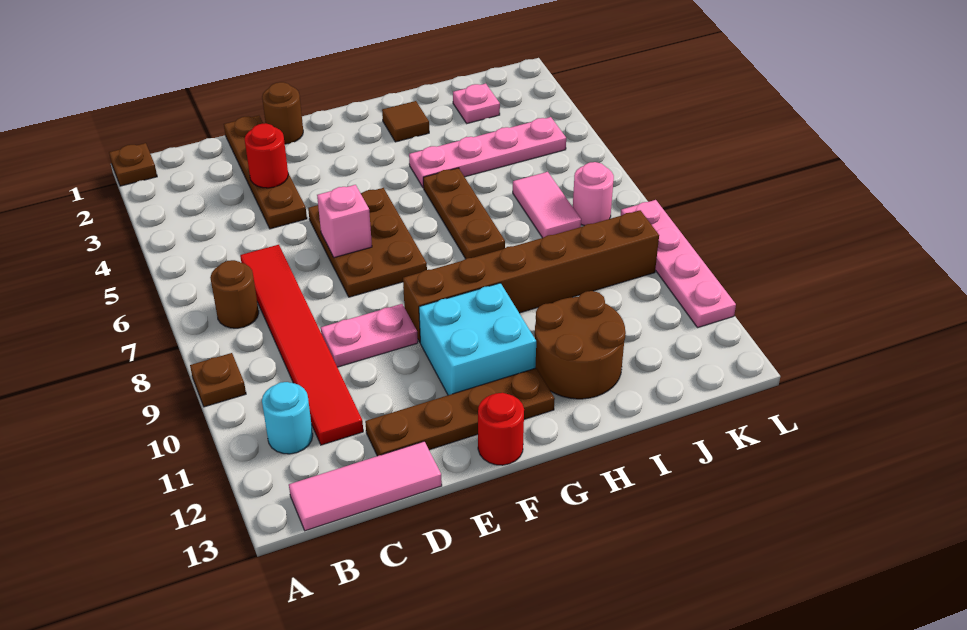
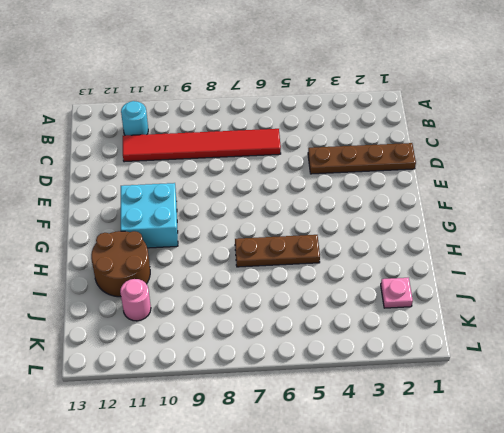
pink 1x1 round brick [120,279,151,321] -> pink 1x1 round brick moved to [573,162,614,226]
none -> brown 1x1 plate [109,143,157,186]
none -> brown 1x1 plate [190,353,246,407]
none -> brown 1x1 round brick [210,260,259,328]

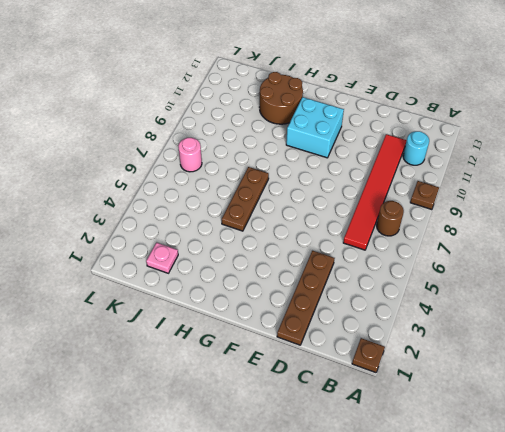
none -> pink 1x3 tile [289,441,442,531]
none -> pink 1x2 plate [321,304,418,367]
none -> brown 1x4 plate [365,368,555,456]

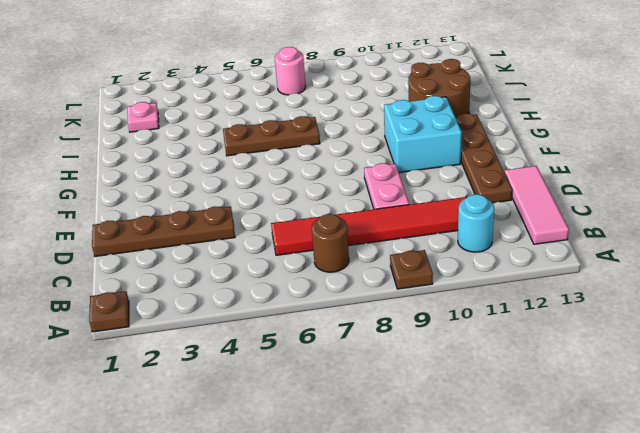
none -> brown 1x1 round brick [262,82,303,144]
none -> brown 2x3 plate [308,188,427,297]
none -> brown 1x6 brick [403,210,659,342]

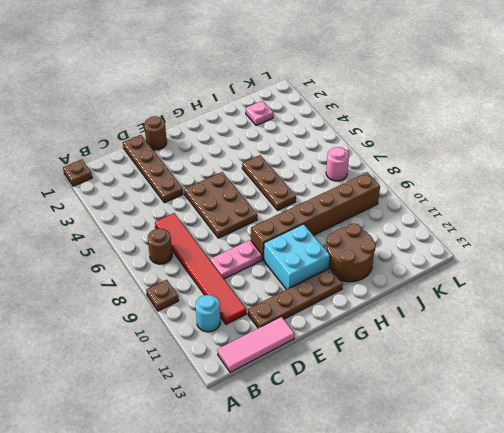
none -> red 1x1 round brick [478,393,524,465]
none -> brown 1x1 tile [382,101,429,142]
none -> pink 1x4 plate [409,117,566,188]

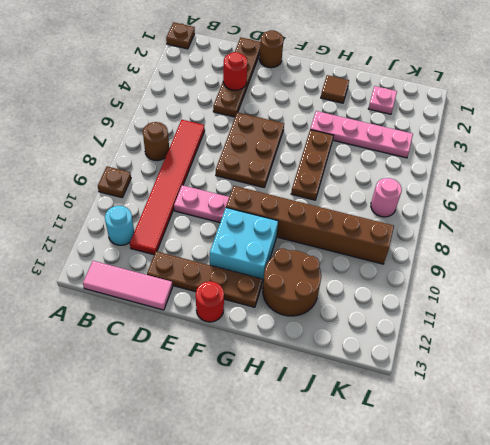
none -> pink 1x2 tile [513,172,581,238]
none -> pink 1x4 plate [621,200,736,327]
none -> pink 1x1 brick [317,185,372,258]

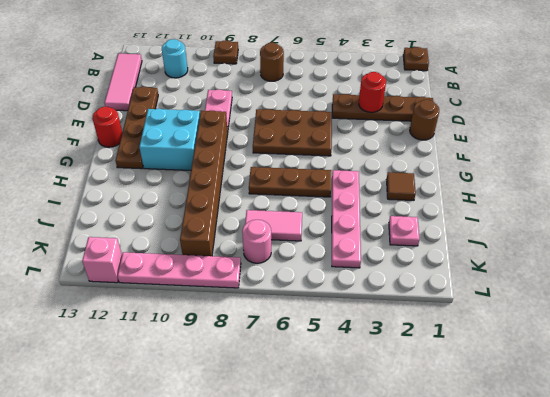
pink 1x1 brick [82,237,122,283] -> pink 1x1 brick moved to [317,185,372,258]
none -> red 1x6 tile [240,245,363,445]
none -> brown 2x2 round brick [535,291,626,399]

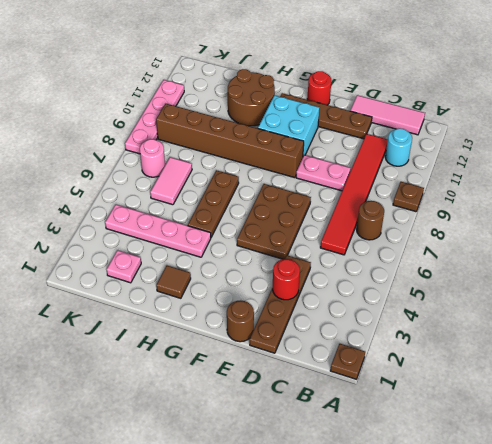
none -> pink 1x1 brick [317,185,372,258]

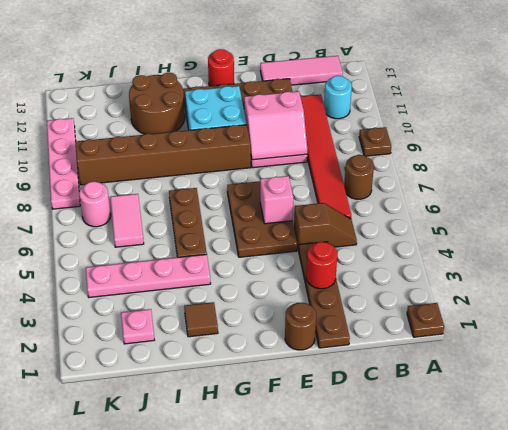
brown 1x2 slope [294,203,357,251] -> none
pink 2x2 slope [244,91,307,160] -> none

